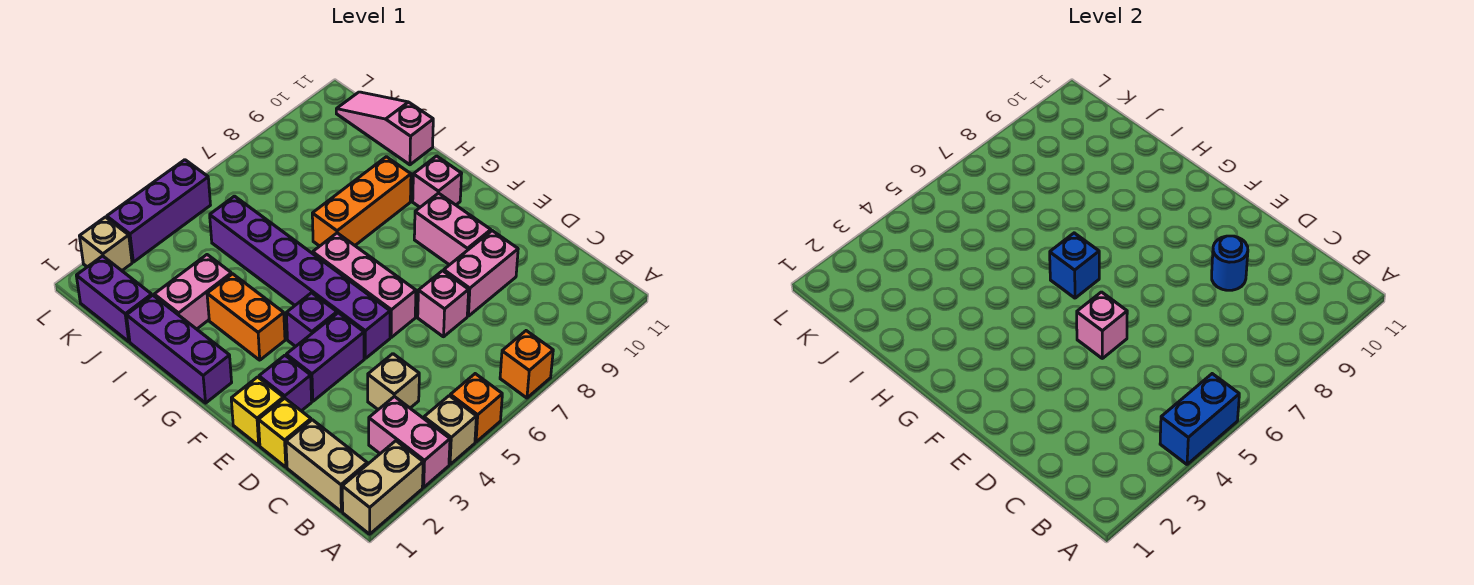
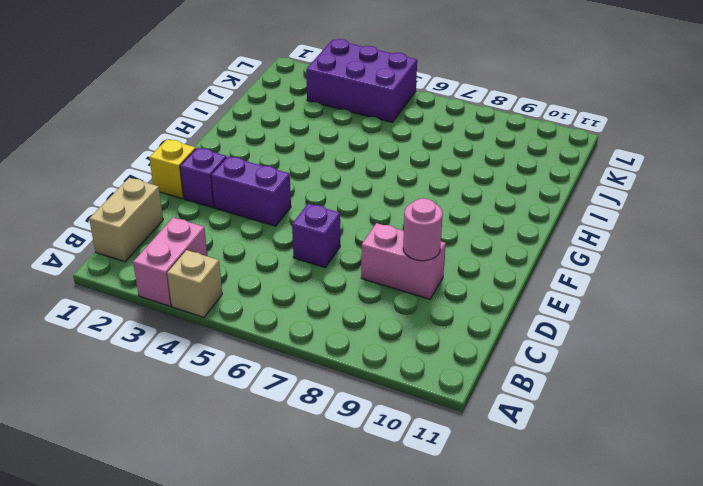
purple 1x1 brick [292,204,340,267] -> purple 1x1 brick moved to [286,293,337,347]
pink 1x1 round brick [403,198,443,261] -> blue 1x1 round brick [1212,236,1248,290]
purple 2x3 brick [306,39,417,122] -> purple 1x3 brick [107,160,210,262]
none -> tan 1x2 brick [342,441,423,534]
none -> orange 1x1 brick [450,374,502,442]
none -> orange 1x1 brick [500,331,553,398]
none -> tan 1x1 brick [368,354,419,410]

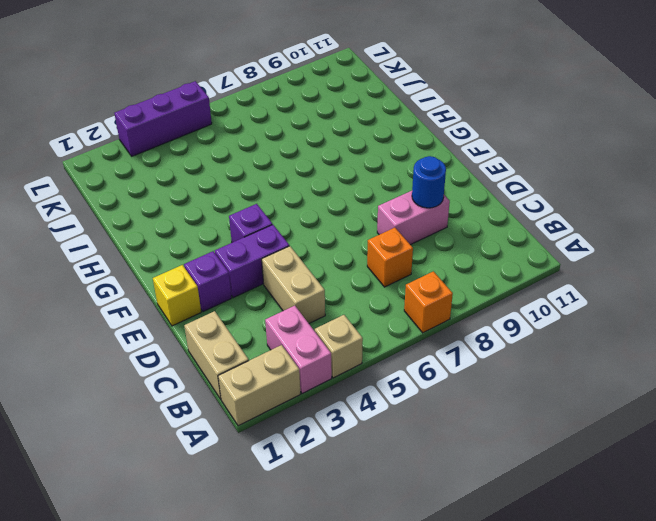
tan 1x2 brick [262,246,325,323] -> tan 1x1 brick [368,354,419,410]
orange 1x1 brick [367,228,413,287] -> orange 1x1 brick moved to [450,374,502,442]
none -> yellow 1x1 brick [258,398,311,467]
none -> pink 1x1 brick [418,271,469,337]
none -> purple 1x6 brick [210,196,390,358]
none -> pink 1x3 brick [313,233,416,338]

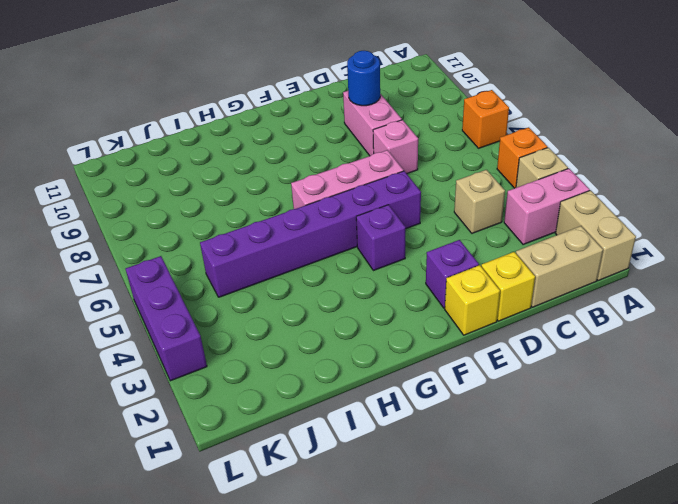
none -> purple 1x2 brick [286,313,364,401]
none -> pink 1x2 brick [414,193,491,265]
none -> purple 1x3 brick [127,295,232,403]
none -> orange 1x2 brick [207,274,285,360]

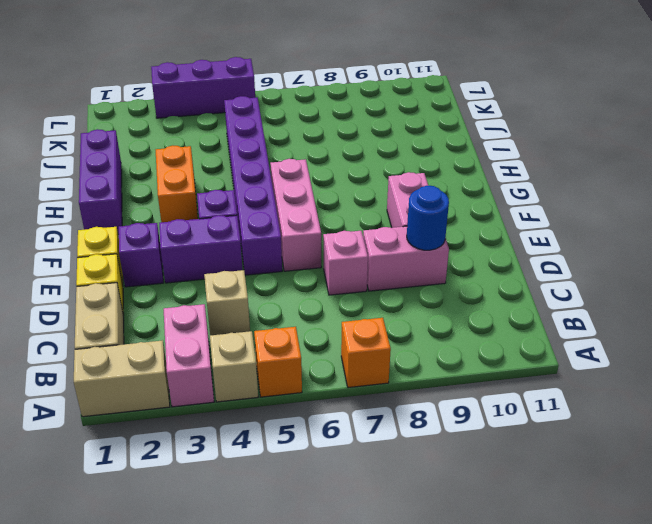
none -> pink 1x1 brick [413,156,462,207]
none -> orange 1x3 brick [312,157,411,246]
none -> pink 1x2 brick [154,255,232,329]
none -> pink 1x3 slope [336,92,433,165]

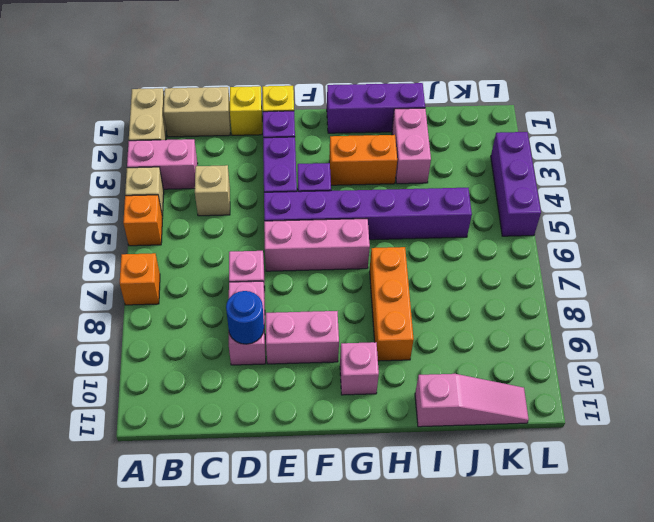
none -> purple 1x2 brick [76,256,152,342]
none -> tan 1x1 brick [80,217,132,271]
none -> blue 1x2 brick [1160,374,1239,464]
none -> pink 1x1 brick [1077,292,1127,358]

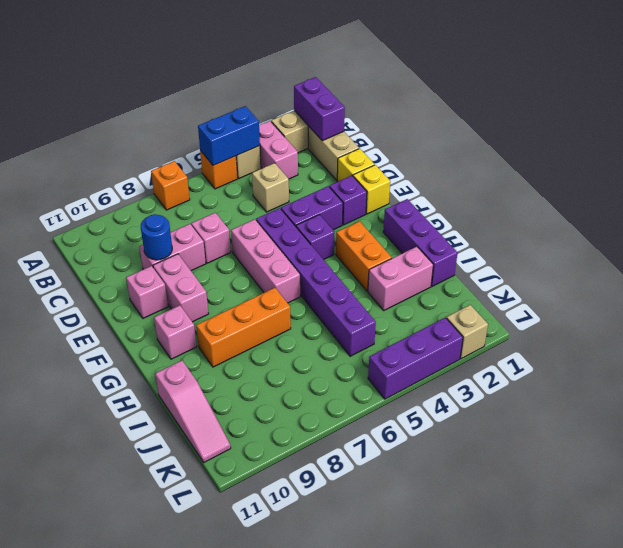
purple 1x2 brick [294,77,345,141] -> purple 1x2 brick moved to [76,256,152,342]
pink 1x1 brick [126,266,168,318] -> pink 1x1 brick moved to [1077,292,1127,358]
none -> blue 1x1 brick [1050,233,1099,298]

